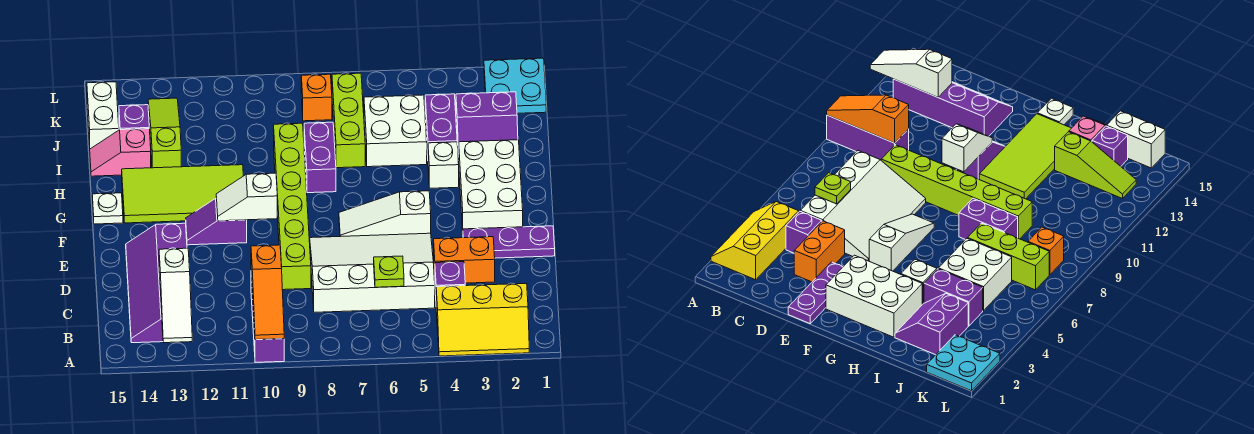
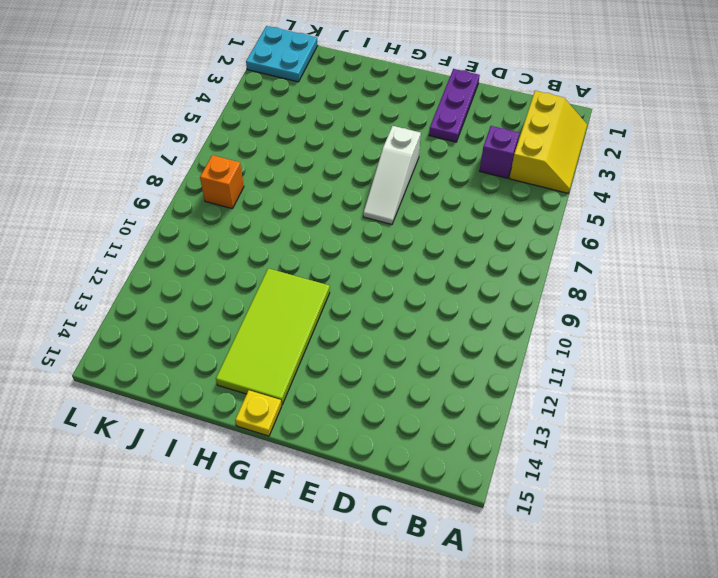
yellow 1x1 plate [235,390,282,436] -> white 1x1 plate [92,193,123,224]
none -> purple 1x3 brick [251,276,284,362]
none -> purple 2x4 slope [126,223,187,343]
none -> white 3x4 slope [310,233,435,312]

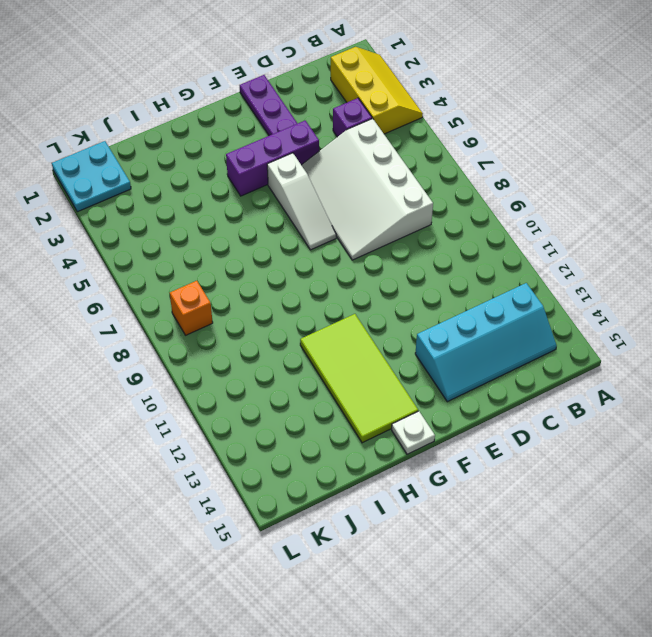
cyan 2x4 slope [415,283,557,402] -> purple 2x4 slope [126,223,187,343]
purple 1x3 brick [226,121,319,196] -> purple 1x3 brick moved to [251,276,284,362]
none -> orange 1x2 brick [434,237,495,283]
none -> lime 1x6 brick [274,123,311,290]
none -> white 2x3 brick [458,140,523,230]

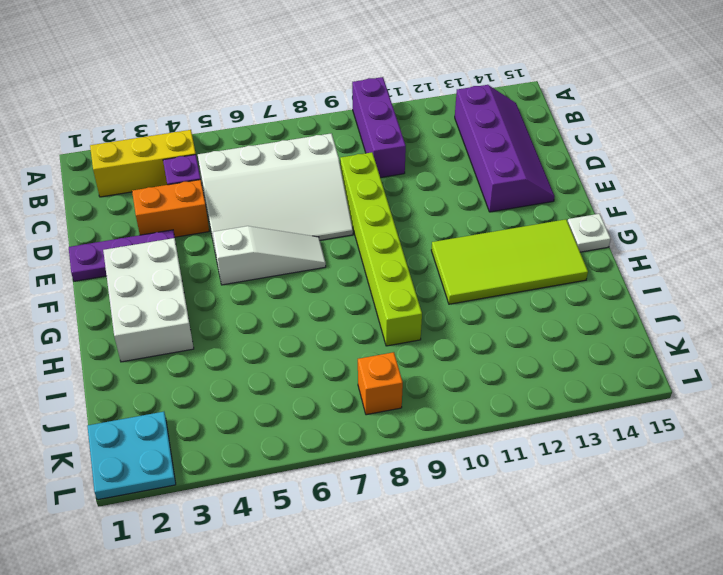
none -> purple 1x2 slope [186,199,247,245]
none -> white 1x1 brick [428,142,459,188]
none -> purple 1x2 brick [304,122,336,193]

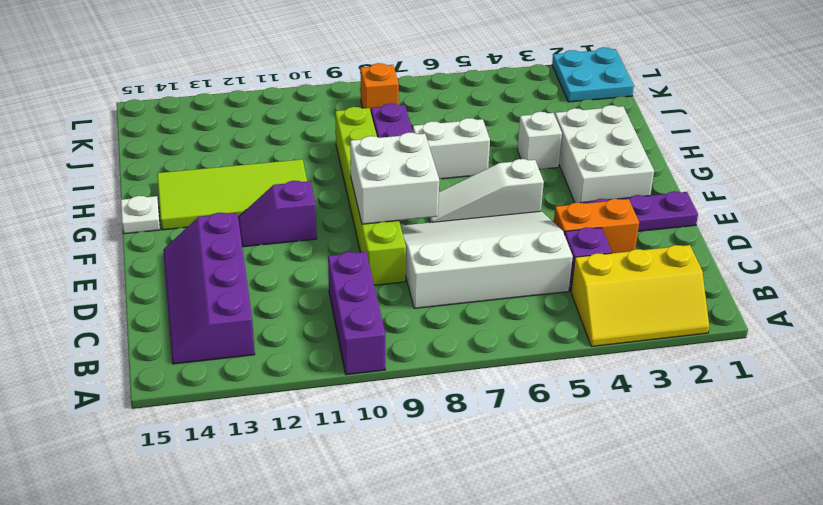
white 2x2 brick [350,133,439,224] -> white 2x2 brick moved to [364,95,427,167]
white 1x2 brick [413,118,490,179] -> white 1x2 brick turned to [87,82,119,150]
none -> purple 2x2 slope [456,92,518,160]
none -> purple 1x2 brick [425,94,457,155]
none -> lime 1x3 brick [332,73,365,168]

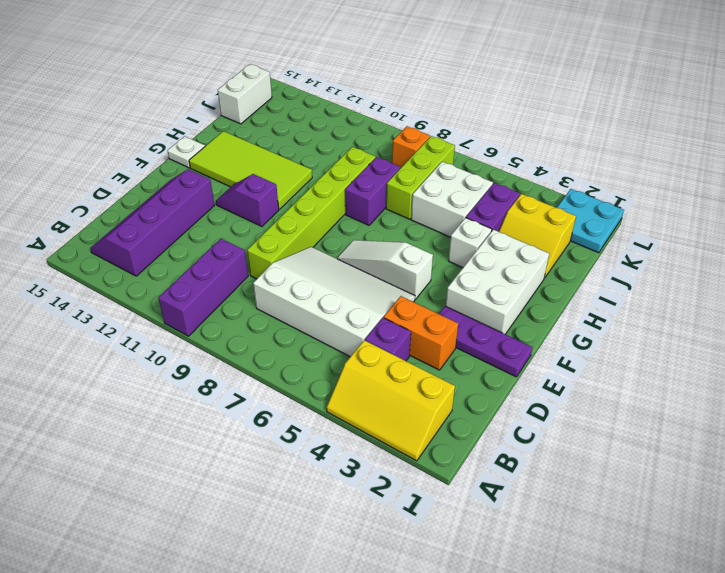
yellow 2x2 slope [499,194,576,278] -> purple 2x2 slope [456,92,518,160]
none -> lime 1x3 slope [148,98,181,168]
none -> pink 1x2 slope [90,129,151,176]
none -> purple 1x1 brick [119,105,149,130]

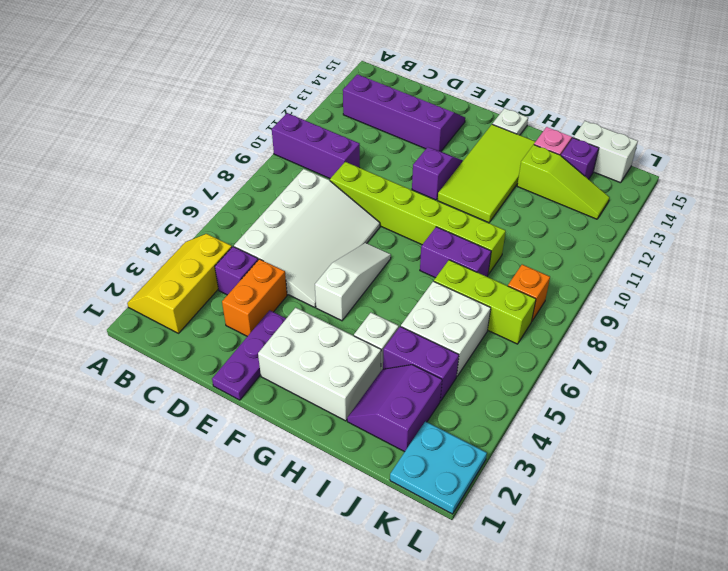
none -> orange 1x3 slope [251,245,284,340]
none -> white 1x3 slope [159,248,192,343]
none -> lime 1x1 plate [374,256,404,287]

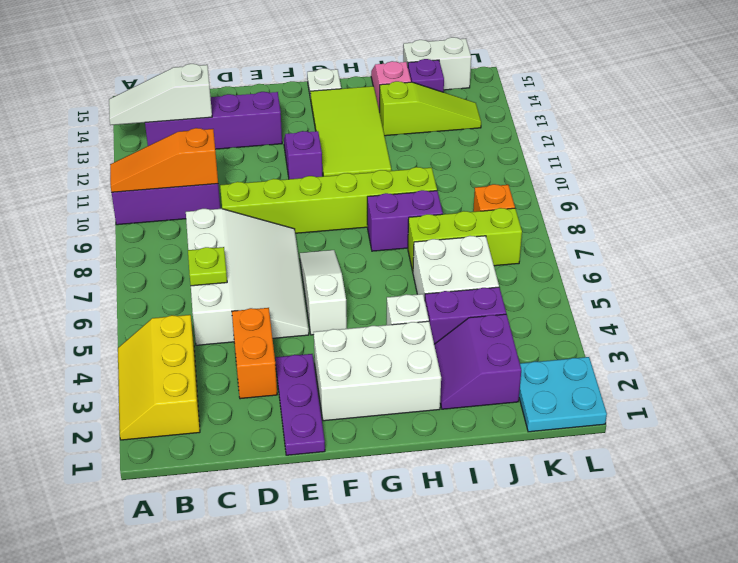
none -> purple 1x1 brick [435,262,465,295]
none -> white 1x2 slope [216,173,277,221]

